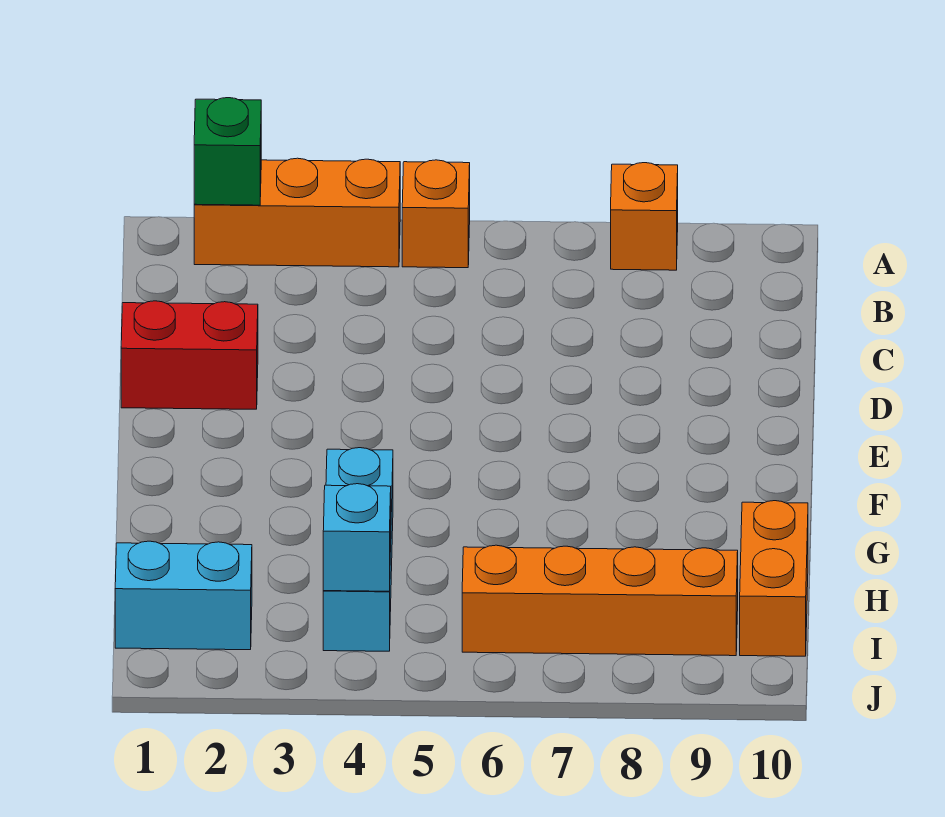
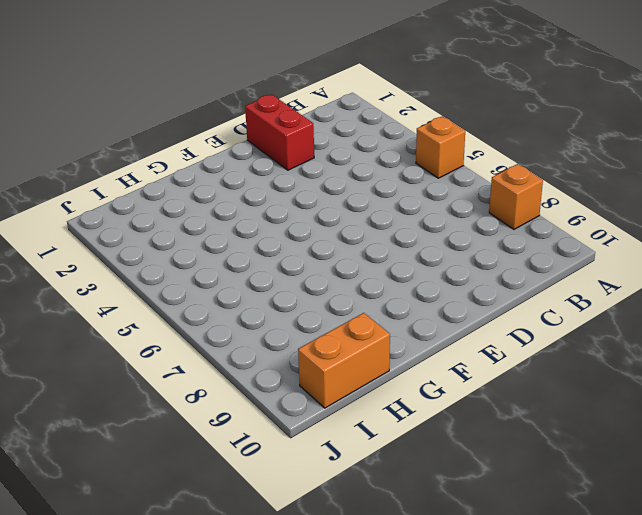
none -> orange 1x3 brick [194,158,400,267]
none -> cyan 1x3 brick [323,448,393,651]

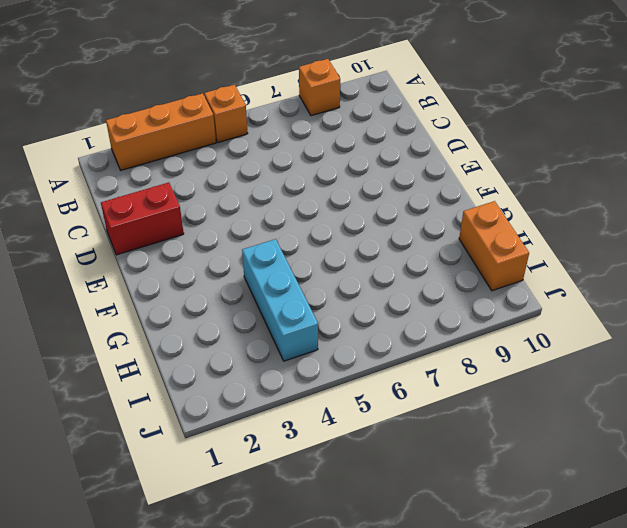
none -> cyan 1x2 brick [115,541,252,650]
none -> orange 1x4 brick [462,545,738,656]

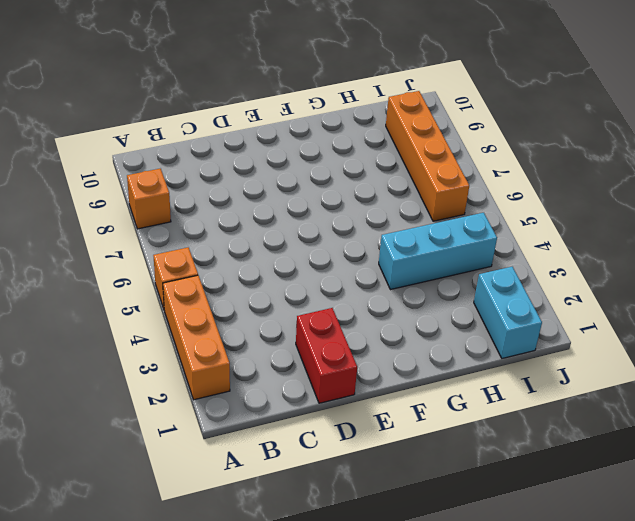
none -> orange 1x2 brick [740,501,808,656]
none -> green 1x1 brick [194,98,261,205]

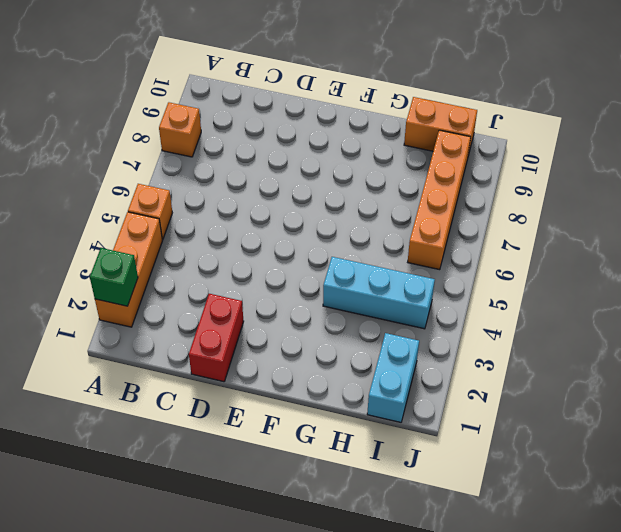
none -> cyan 1x1 brick [323,484,391,591]

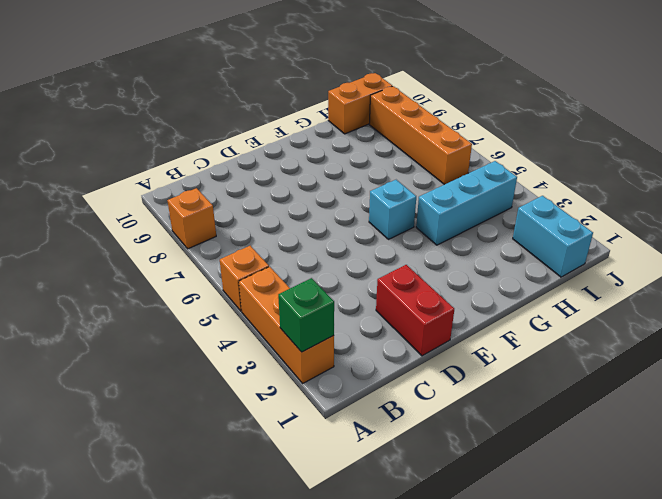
cyan 1x1 brick [369,180,416,239] -> cyan 1x1 brick moved to [323,484,391,591]

